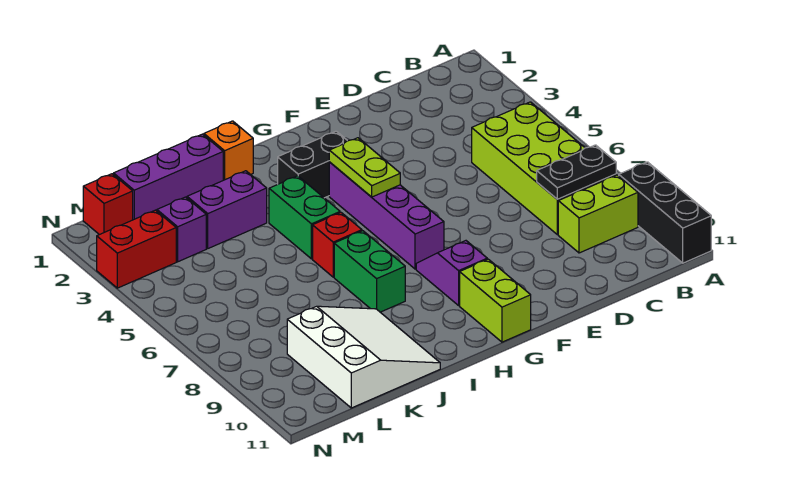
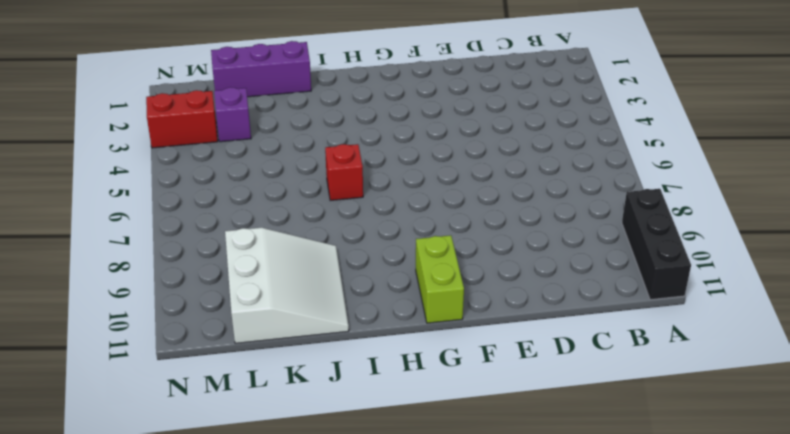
none -> lime 2x4 brick [472,102,616,235]
none -> lime 1x2 brick [558,175,638,253]
none -> black 1x2 brick [278,131,347,198]

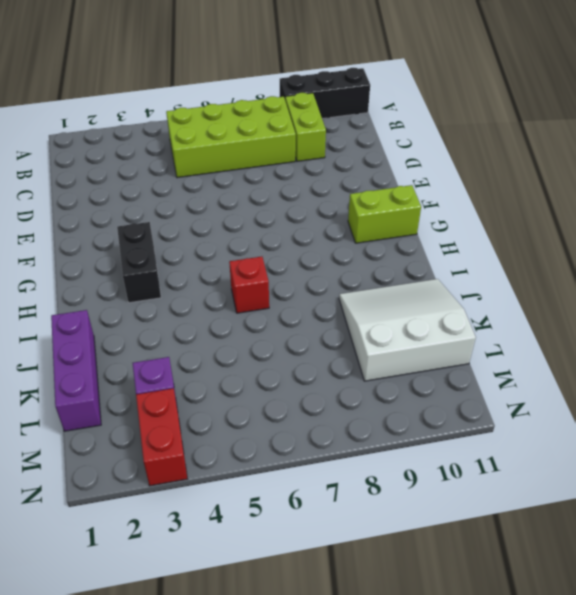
none -> purple 1x4 brick [329,162,444,269]
none -> purple 1x2 slope [416,241,487,305]
none -> orange 1x1 brick [204,121,253,180]

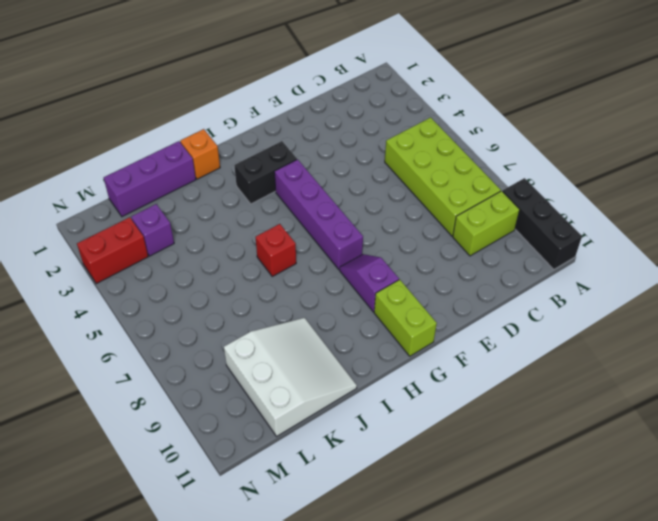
none -> green 1x2 brick [269,176,340,259]
none -> green 1x2 brick [334,231,405,312]
none -> purple 1x2 brick [187,171,267,248]

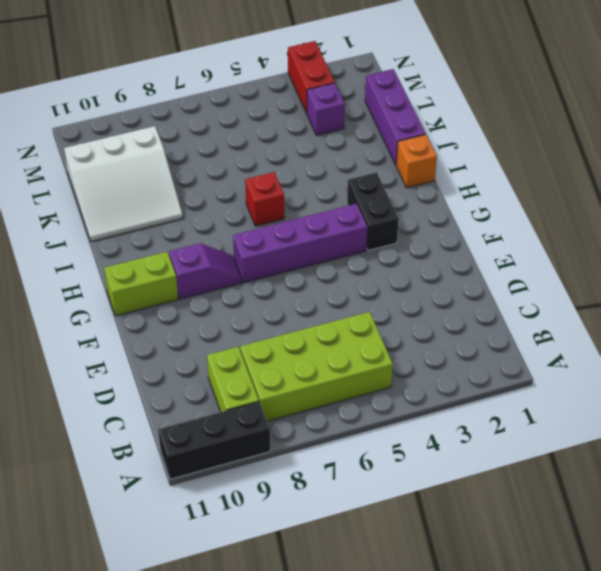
none -> green 1x2 brick [269,176,340,259]
none -> green 1x2 brick [334,231,405,312]
none -> purple 1x2 brick [187,171,267,248]

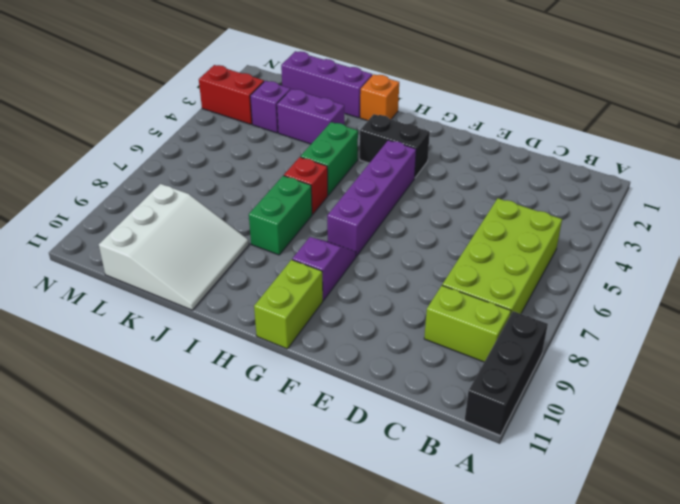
none -> red 1x1 brick [83,174,133,235]
none -> black 1x2 plate [537,145,616,199]
none -> lime 1x2 plate [329,138,400,197]

